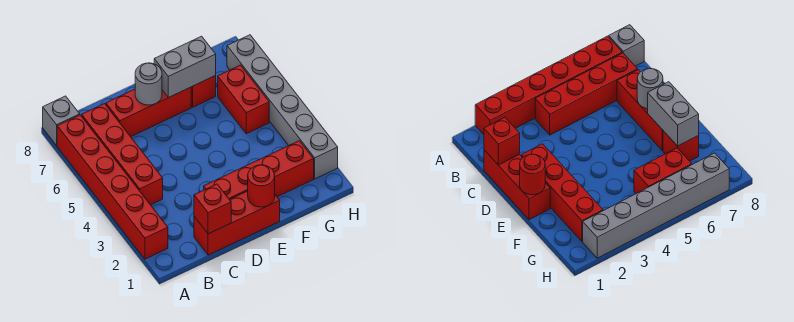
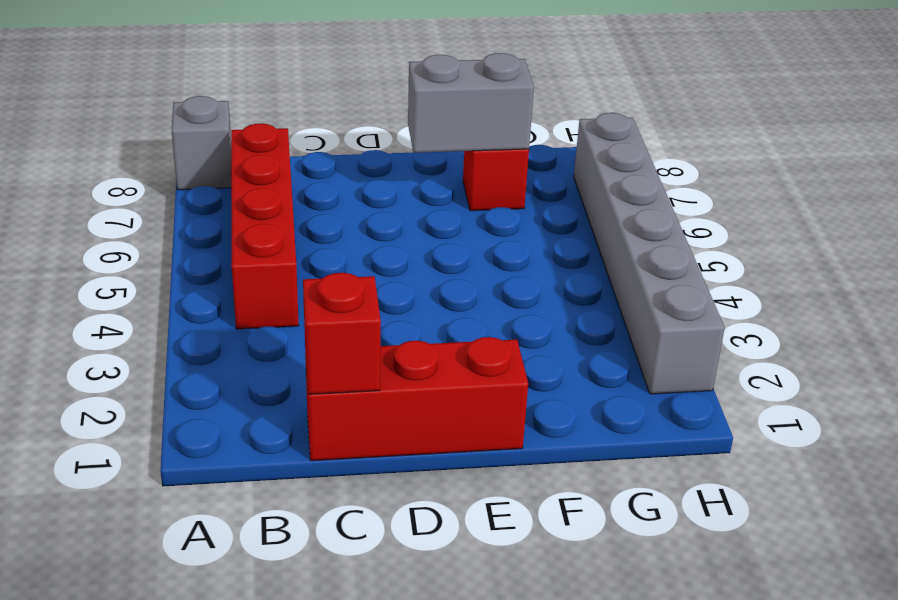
none -> red 1x6 brick [57,115,168,259]
none -> red 1x3 brick [106,87,191,137]
none -> red 1x4 brick [204,141,314,199]

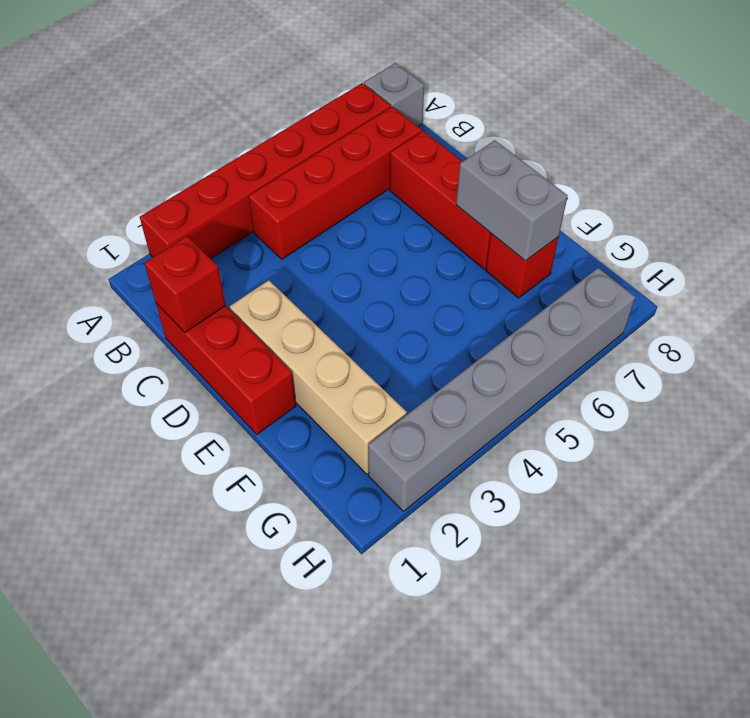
tan 1x4 brick [230,280,407,474] -> red 1x4 brick [204,141,314,199]
none -> red 1x2 brick [218,65,269,134]
none -> grey 1x1 round brick [135,63,162,105]
none -> red 1x1 round brick [248,165,275,207]

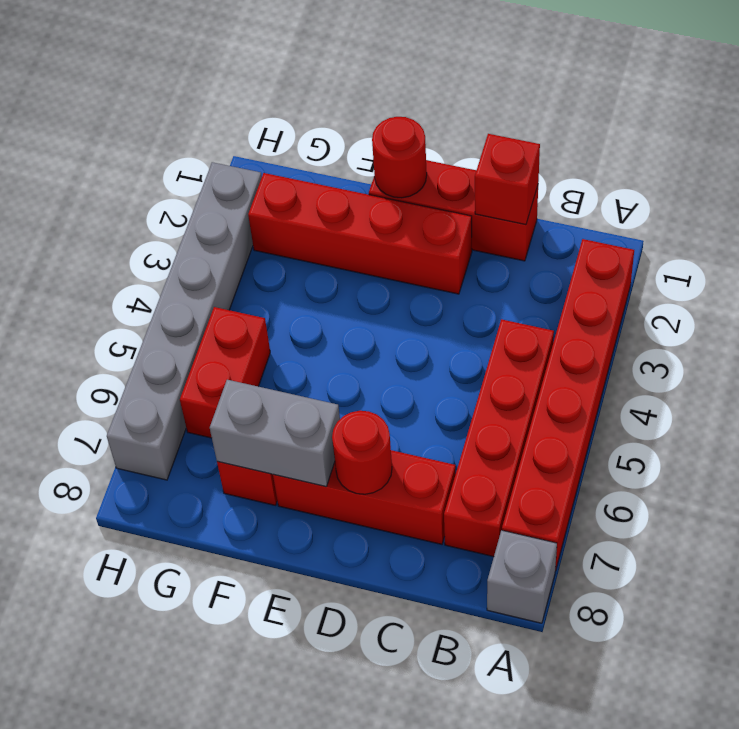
red 1x1 round brick [332,411,392,494] -> grey 1x1 round brick [135,63,162,105]

